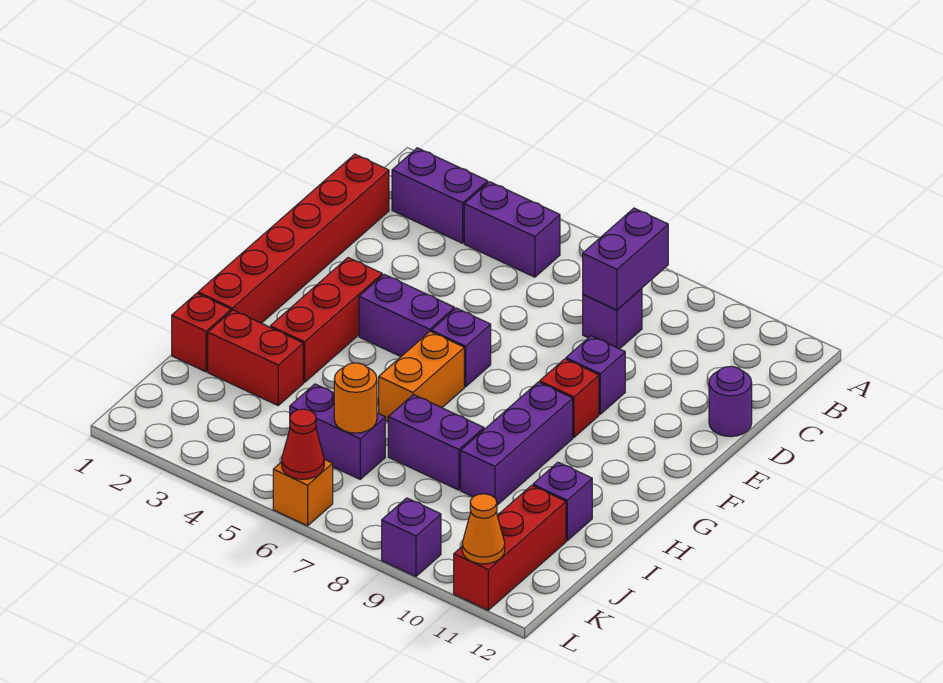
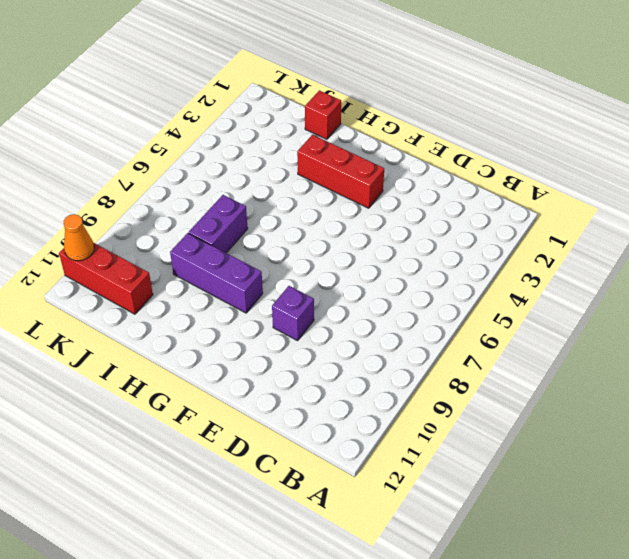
none -> purple 1x2 brick [392,148,488,243]
none -> purple 1x2 brick [464,182,560,277]
none -> red 1x6 brick [198,154,389,323]

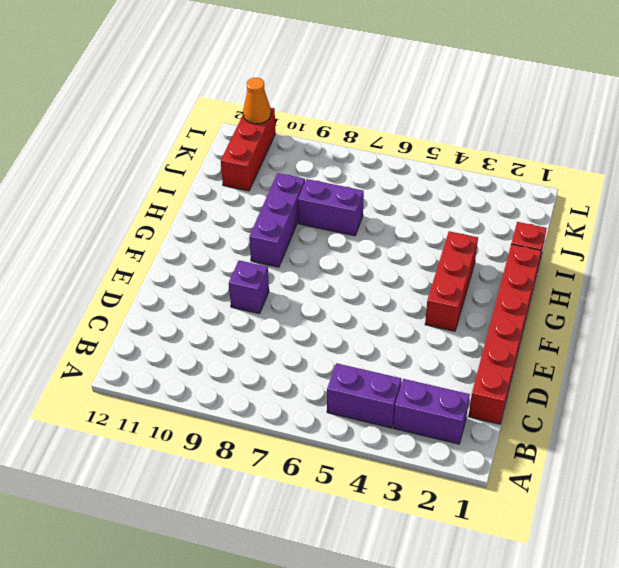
none -> purple 1x1 brick [583,288,642,349]
none -> purple 1x1 round brick [709,366,752,437]
none -> purple 1x2 brick [359,274,455,356]

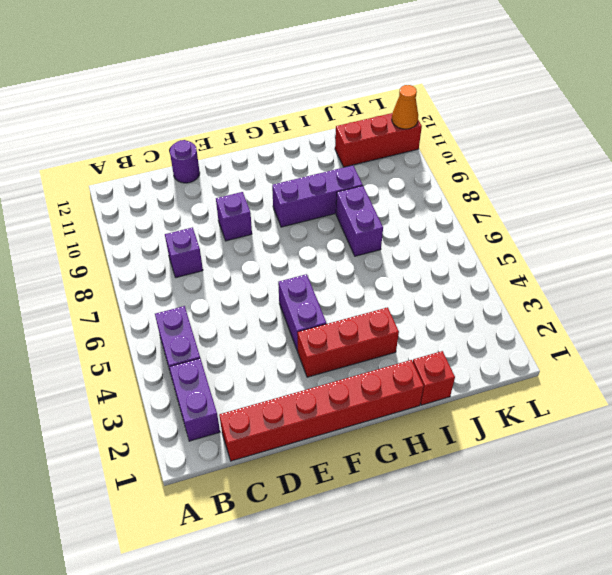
none -> purple 1x1 brick [431,308,491,387]
none -> red 1x1 brick [540,359,599,437]
none -> orange 1x2 brick [379,331,464,421]

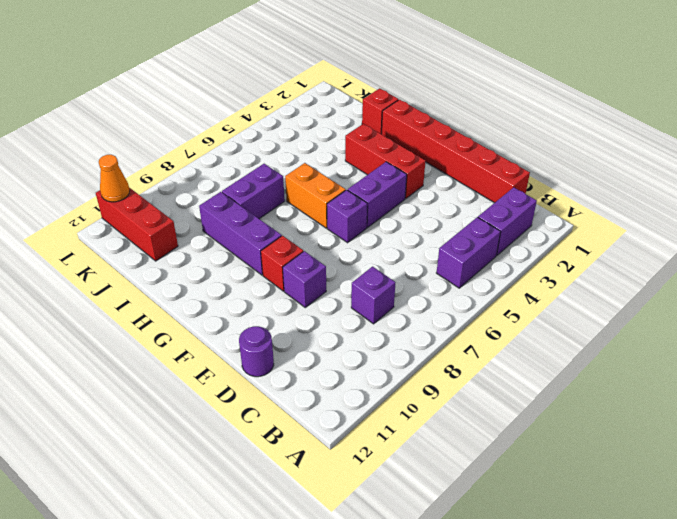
none -> red 1x2 brick [208,310,303,405]
none -> purple 1x1 brick [533,462,592,541]
none -> purple 1x2 brick [290,384,385,479]

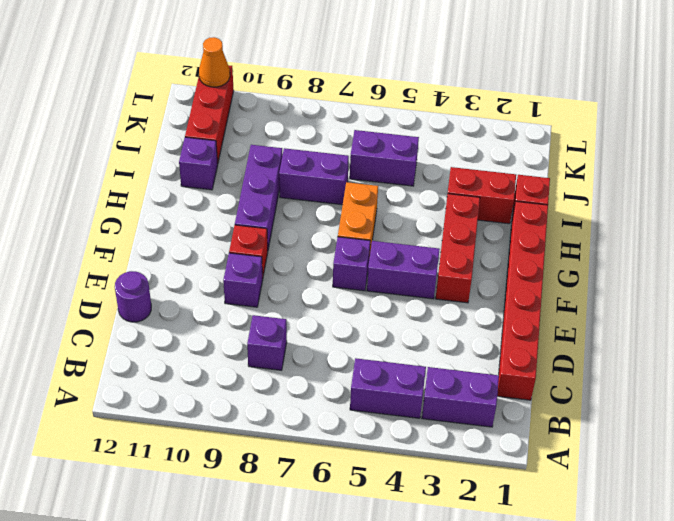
none -> orange 1x1 brick [273,459,333,526]
none -> purple 1x1 brick [382,498,441,576]
none -> purple 1x2 brick [583,208,668,310]

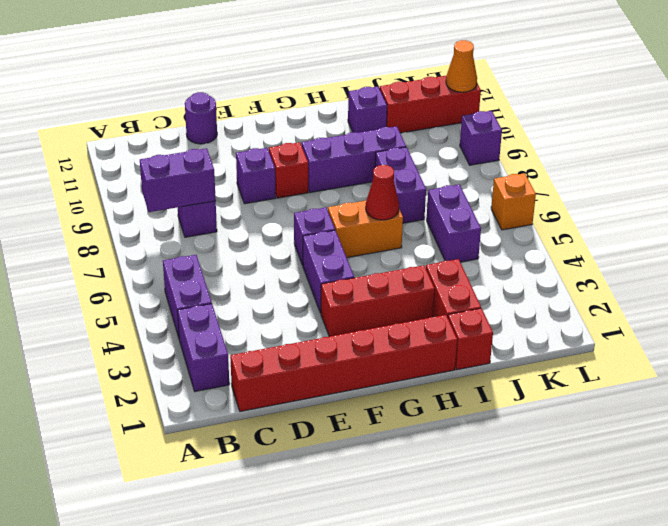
red 1x1 cone [366,165,399,220] -> red 1x1 cone moved to [282,409,324,479]
none -> orange 1x1 round brick [334,363,377,433]

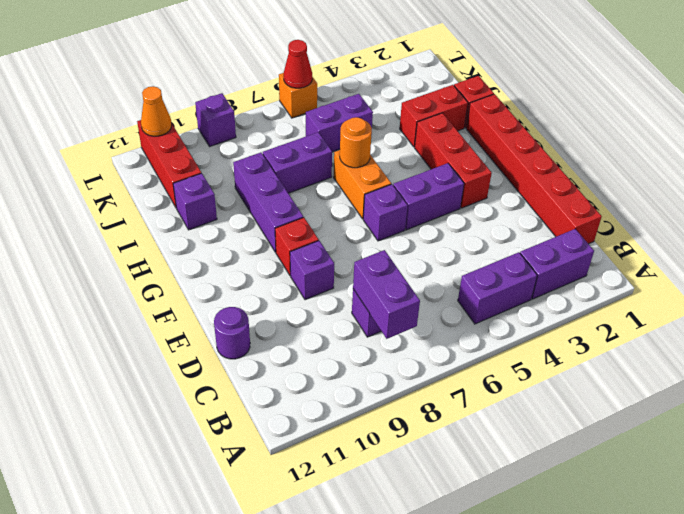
orange 1x1 round brick [340,117,372,168] -> orange 1x1 round brick moved to [334,363,377,433]

